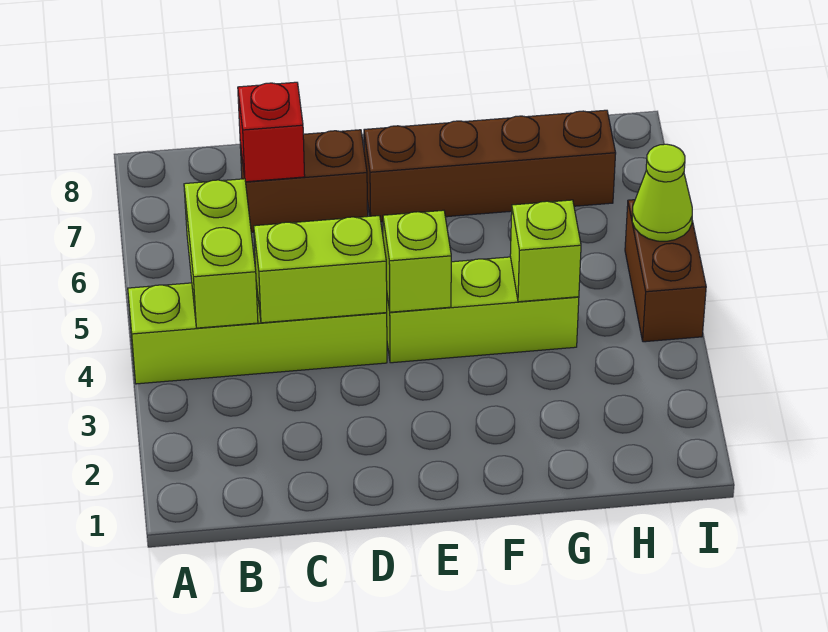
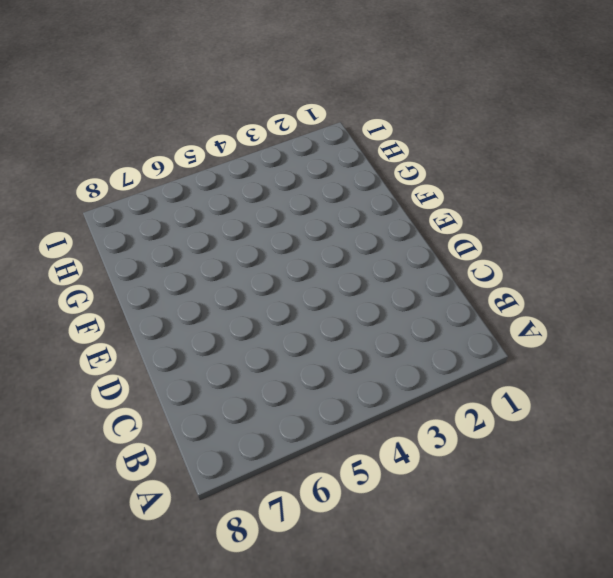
none -> lime 1x4 brick [128,283,387,384]
none -> brown 1x2 brick [240,130,368,232]

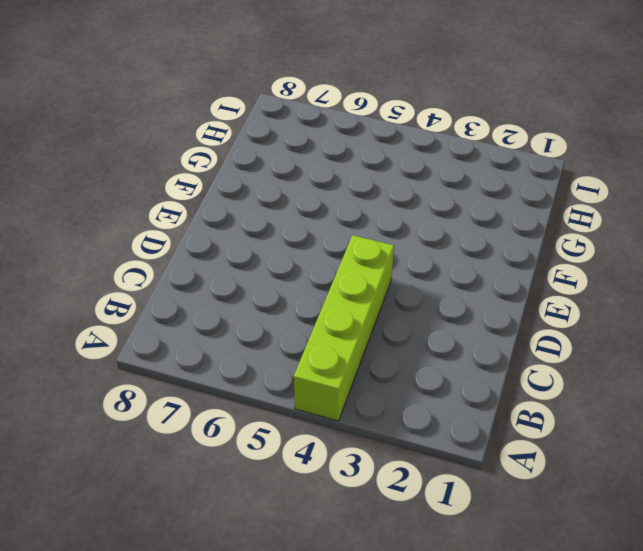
none -> brown 1x2 brick [240,130,368,232]
none -> lime 1x3 brick [387,257,579,363]

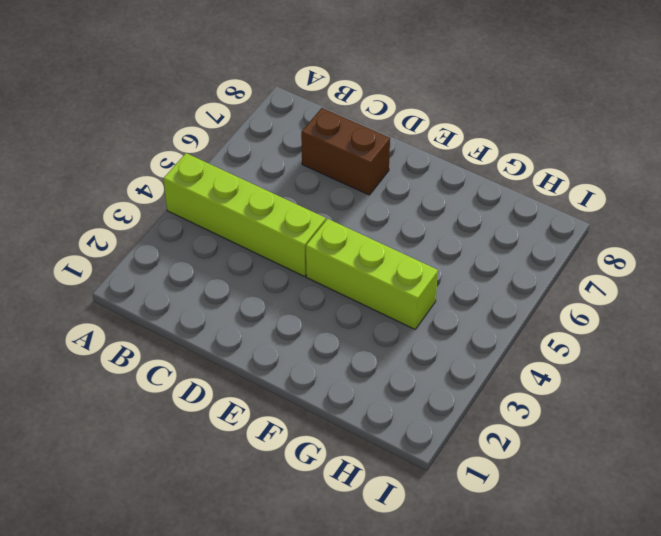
none -> brown 1x4 brick [364,110,616,222]
none -> brown 1x2 brick [625,200,706,342]

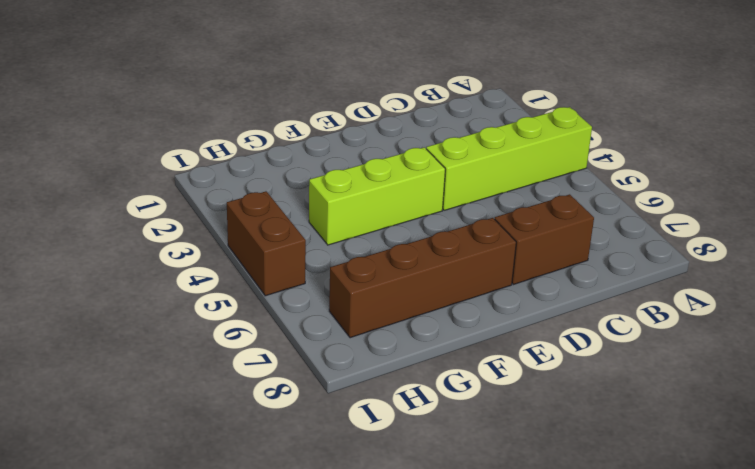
none -> lime 1x2 brick [184,179,258,328]
none -> lime 1x2 brick [254,216,387,323]

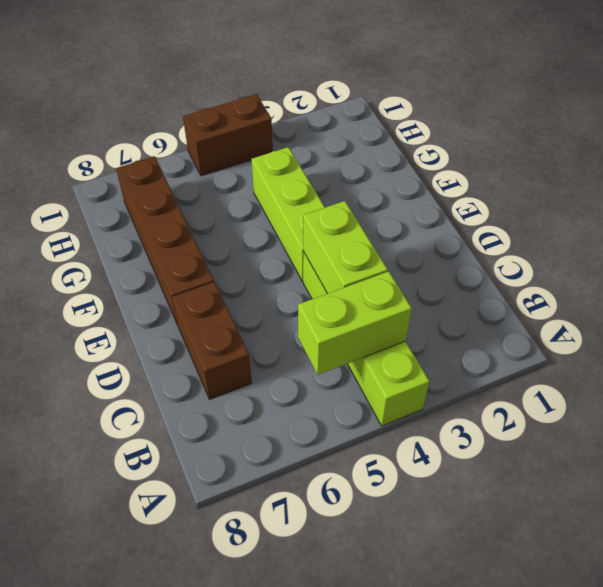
none -> red 1x1 brick [238,82,305,182]
none -> lime 1x1 brick [383,210,451,312]

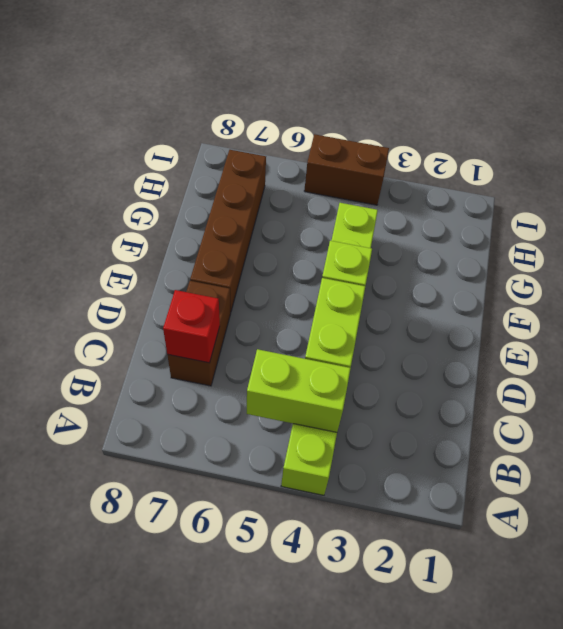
none -> lime 1x1 brick [510,200,581,302]
none -> lime 1x1 cone [632,144,692,241]

